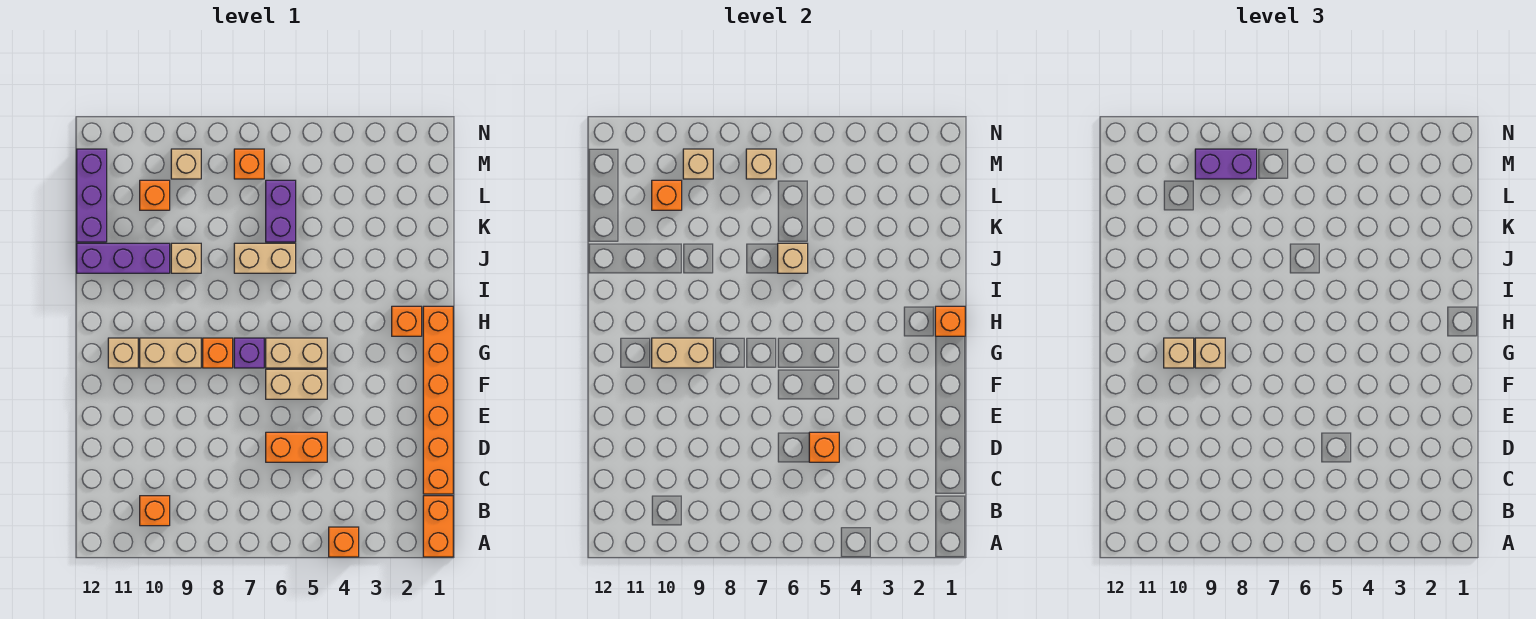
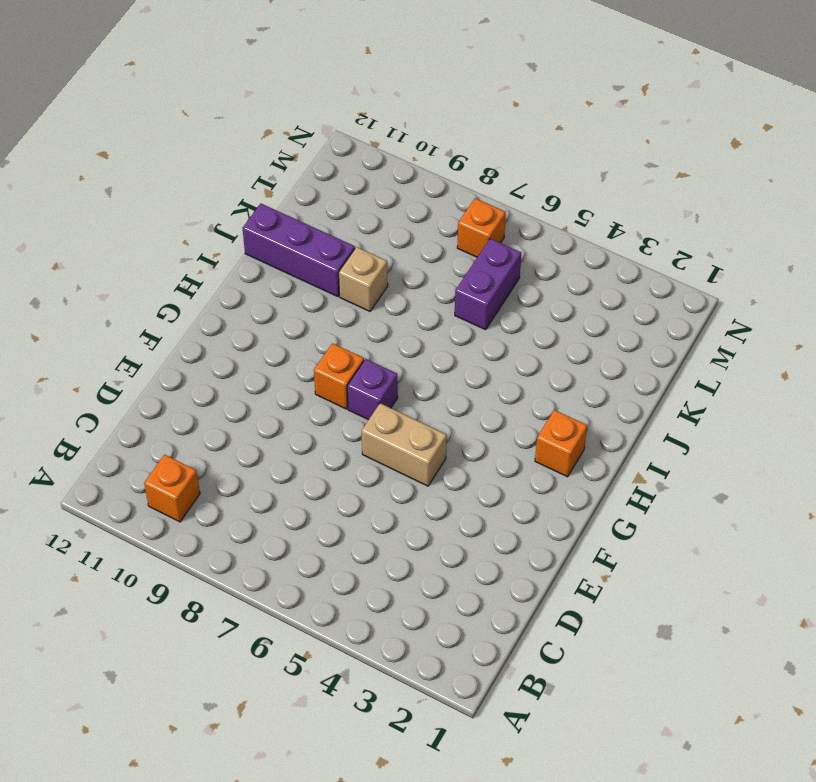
none -> orange 1x2 brick [423,496,453,557]
none -> orange 1x1 brick [329,527,359,557]
none -> orange 1x6 brick [423,306,453,494]
none -> orange 1x2 brick [266,432,327,462]

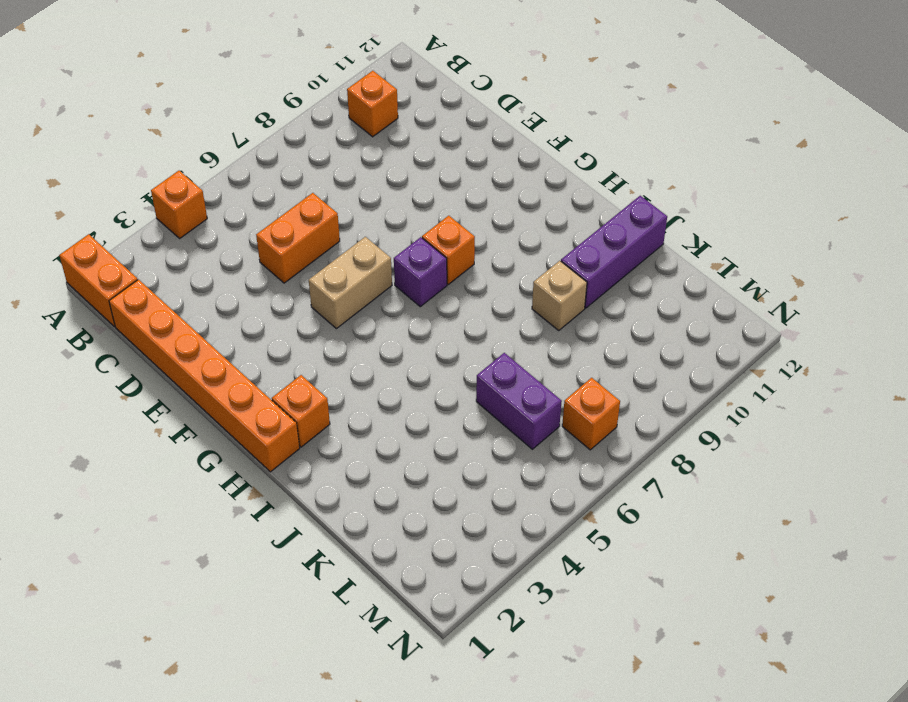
none -> tan 1x2 brick [266,338,327,368]
none -> tan 1x2 brick [140,338,201,368]
none -> tan 1x1 brick [108,338,138,368]
none -> tan 1x2 brick [234,243,296,273]

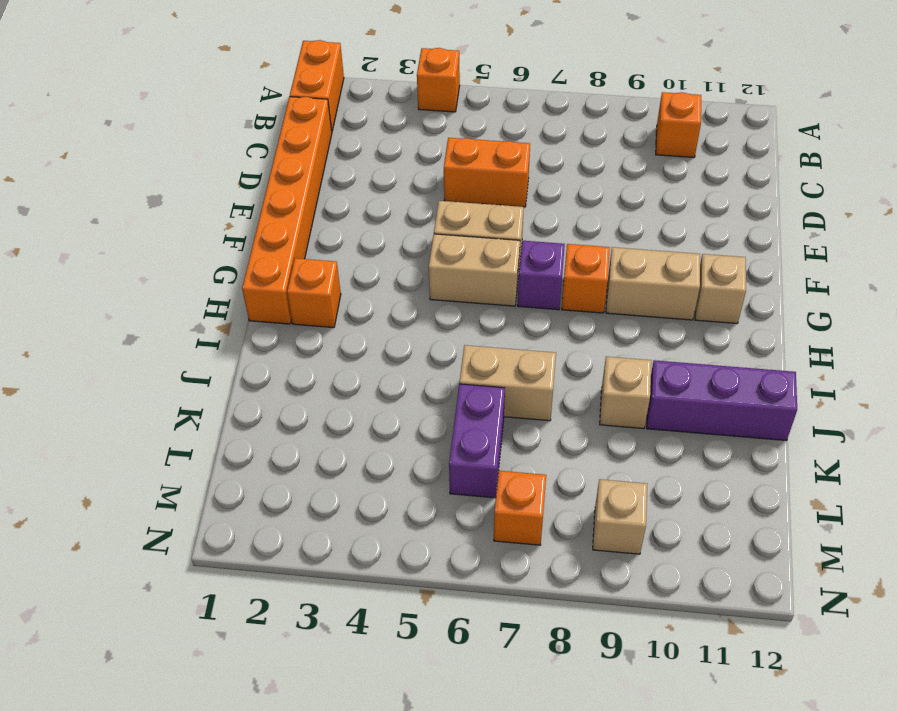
none -> purple 1x3 brick [77,149,107,242]
none -> orange 1x1 brick [140,180,170,210]
none -> orange 1x1 brick [809,432,839,462]
none -> tan 1x2 brick [652,338,713,368]

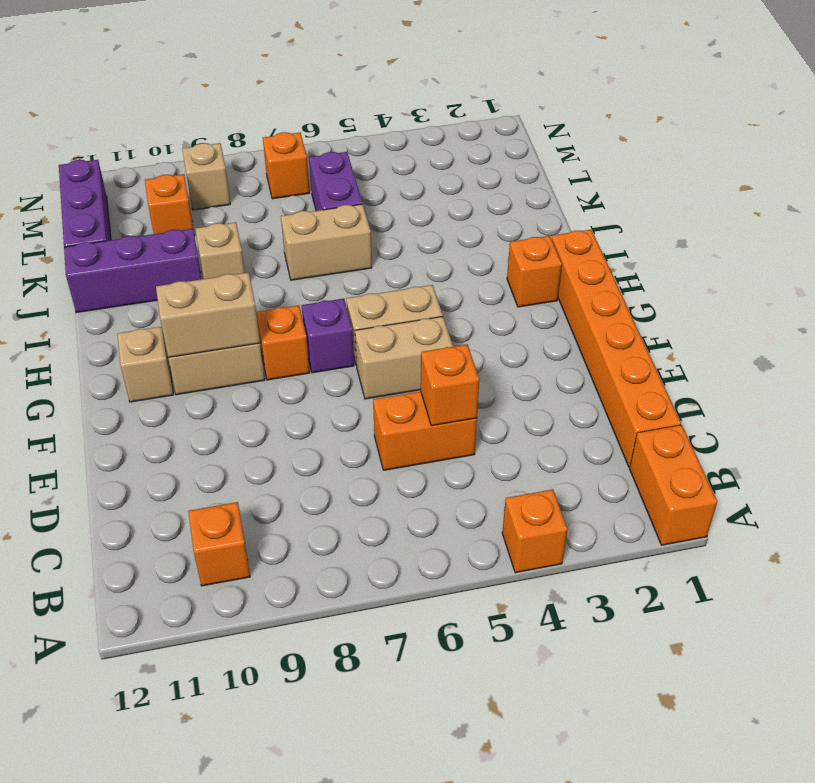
none -> orange 1x1 brick [935,306,965,336]
none -> tan 1x1 brick [778,243,808,273]
none -> orange 1x1 brick [652,180,682,210]
none -> tan 1x1 brick [746,149,776,179]

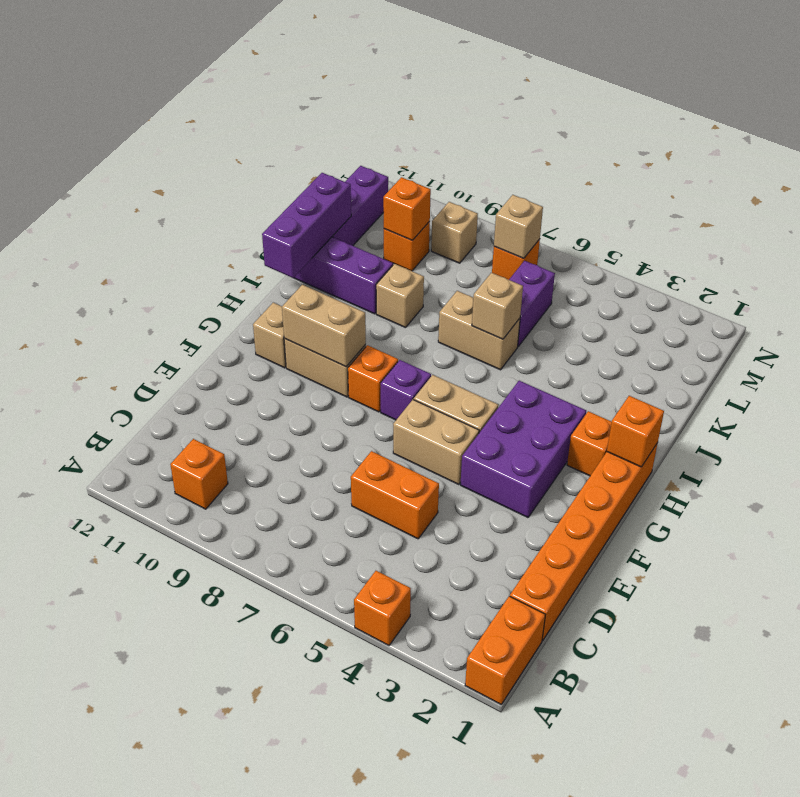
purple 2x3 brick [460,381,586,517] -> none
purple 1x3 brick [262,173,351,278] -> none
none -> orange 1x1 brick [809,432,839,462]
none -> tan 1x1 brick [683,149,713,179]
none -> tan 1x1 brick [1195,338,1225,368]
none -> tan 1x1 brick [1164,338,1194,368]

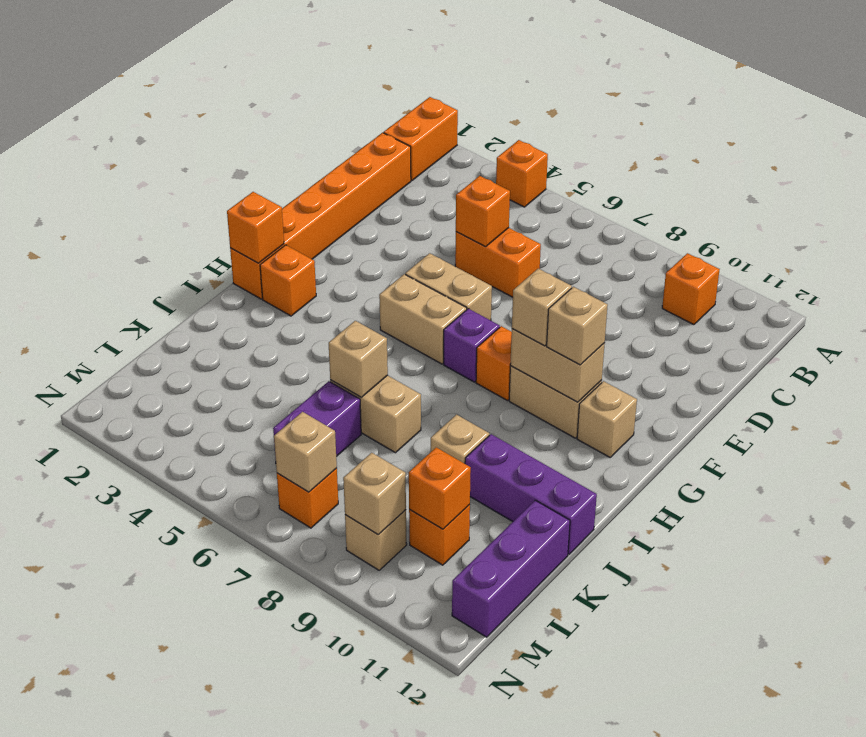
none -> purple 1x2 brick [1195,149,1257,179]

